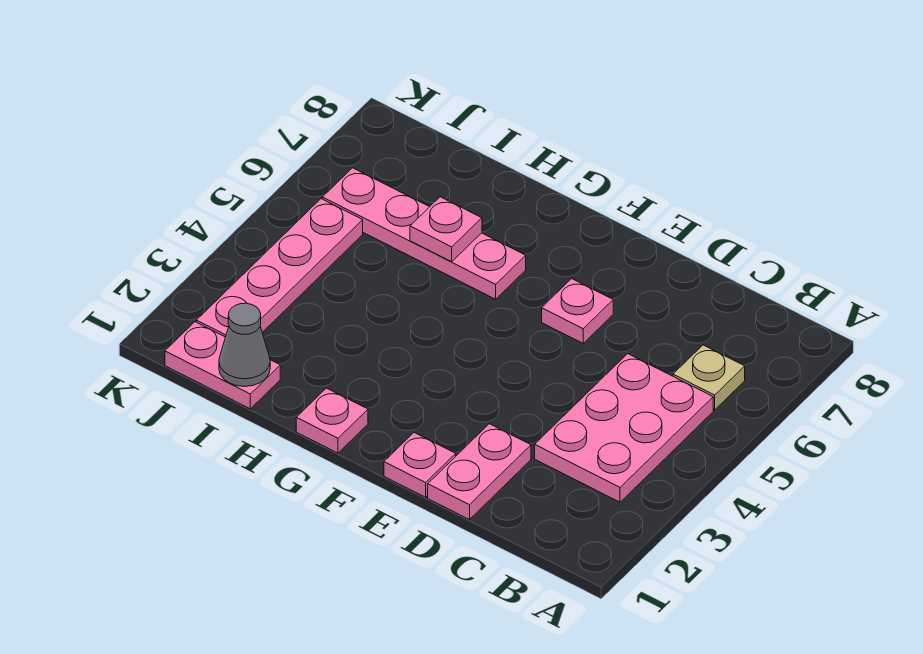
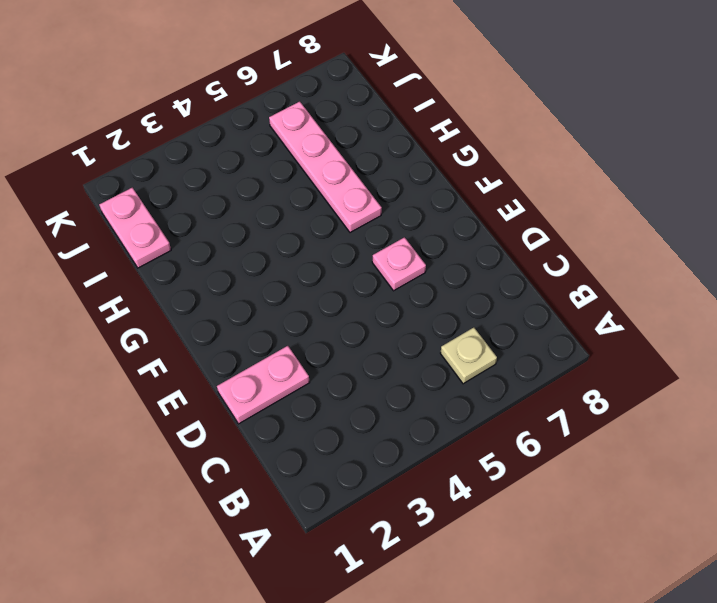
none -> pink 2x3 plate [535,354,713,502]
none -> pink 1x1 plate [384,433,456,497]

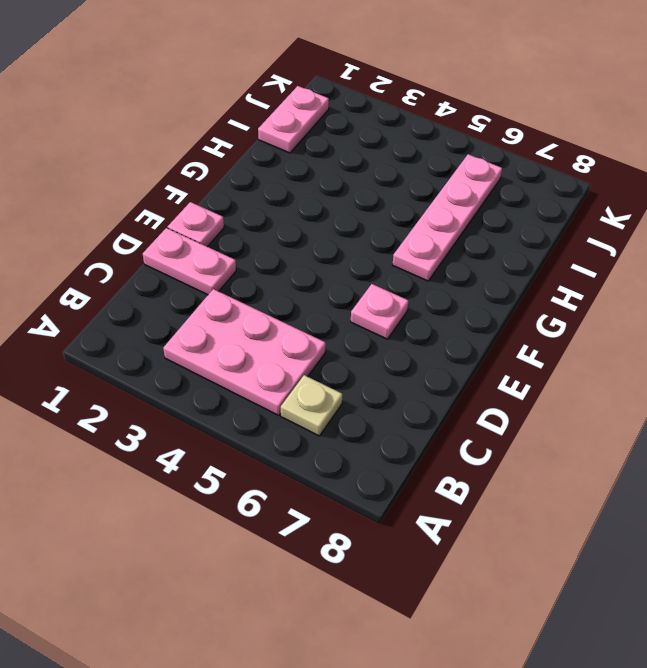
none -> pink 1x1 plate [296,388,368,453]
none -> pink 1x4 plate [196,199,363,337]

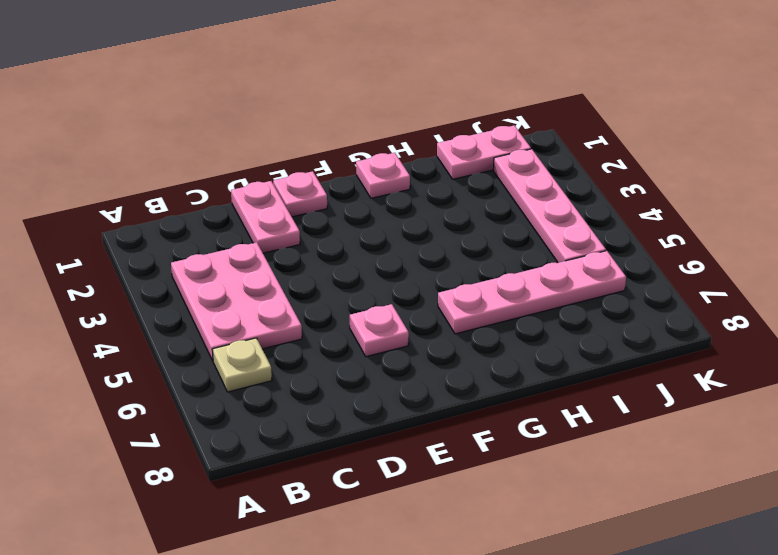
none -> pink 1x1 plate [410,197,482,262]
none -> grey 1x1 cone [219,303,270,387]

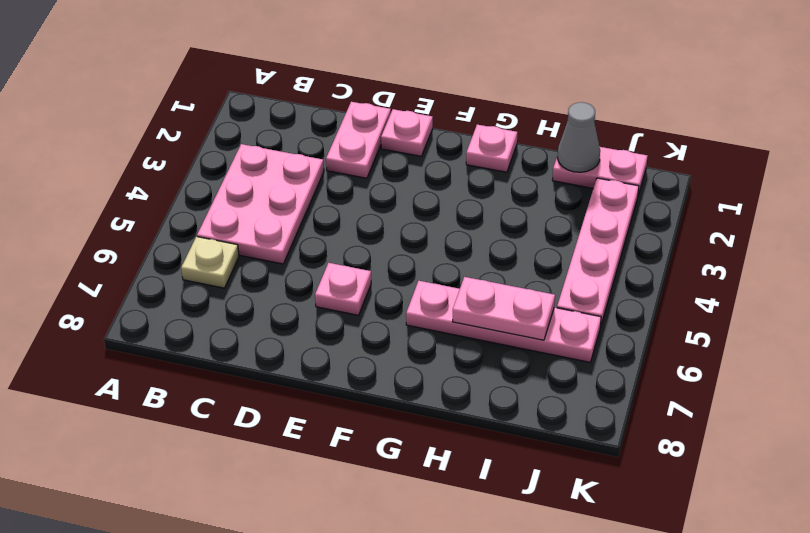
pink 1x2 plate [452,277,555,340] -> pink 1x1 plate [410,197,482,262]

